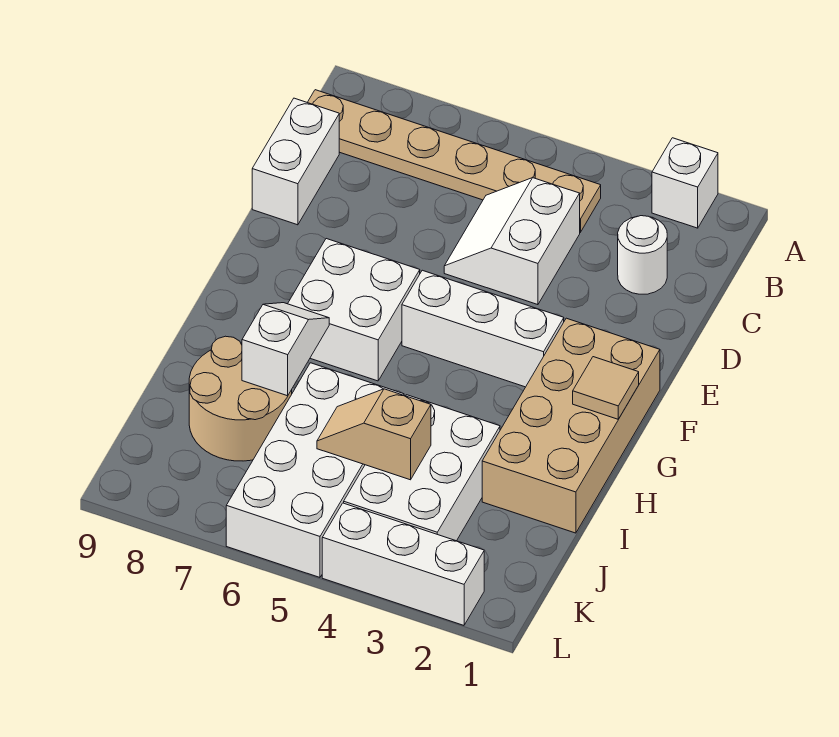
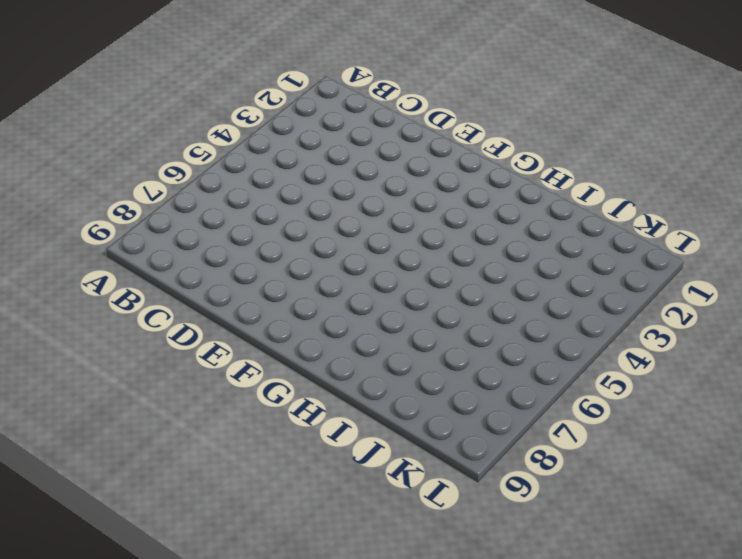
none -> white 1x1 brick [652,138,718,228]
none -> tan 1x6 plate [307,90,601,232]
none -> white 1x1 round brick [618,216,667,294]

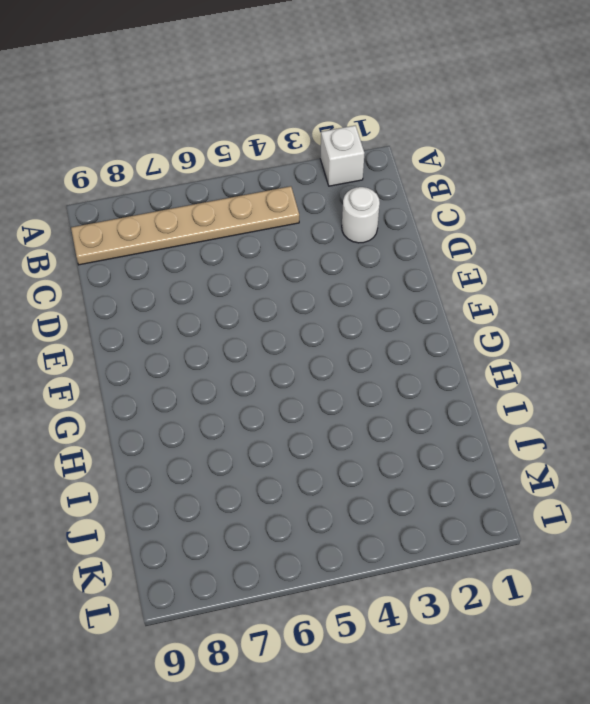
none -> white 2x2 slope [444,178,580,305]
none -> white 1x2 brick [252,98,339,225]
none -> tan 2x4 brick [482,318,660,533]

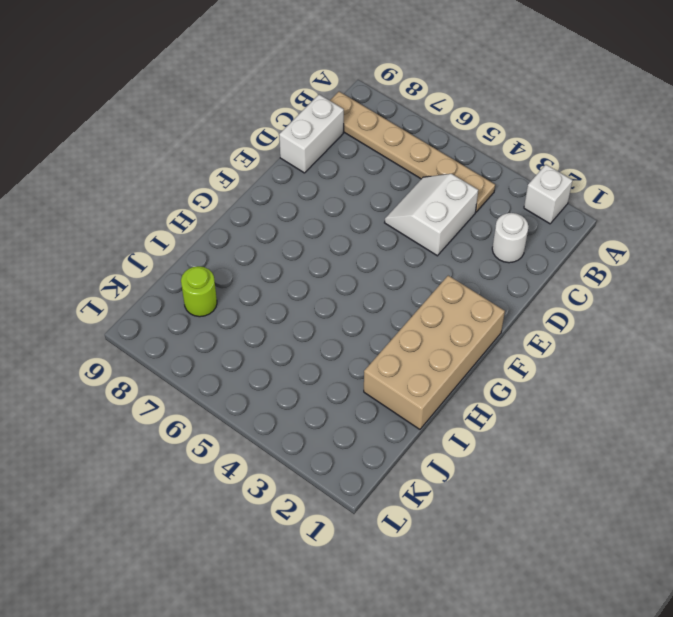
lime 1x1 round brick [181,266,217,317] -> tan 2x2 round brick [189,336,292,461]
none -> white 1x3 brick [402,270,564,387]
none -> white 2x2 brick [288,239,420,381]
none -> white 2x3 brick [344,395,500,541]

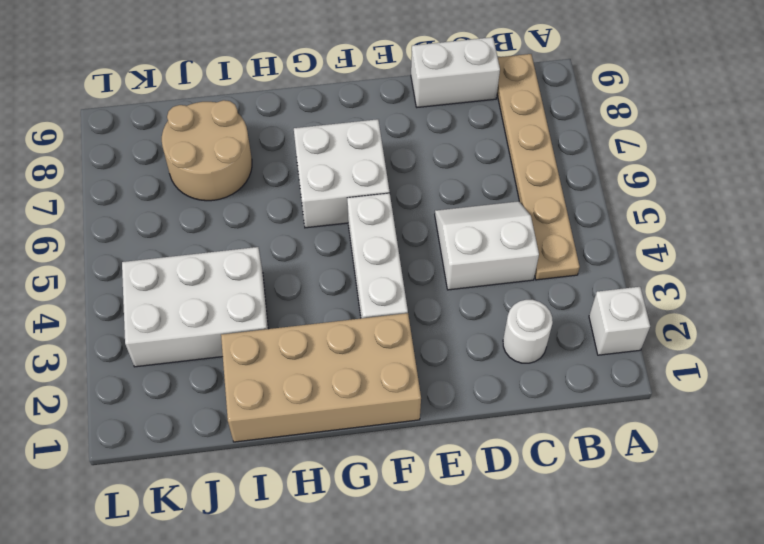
none -> white 2x4 brick [226,363,404,577]
none -> white 1x3 brick [322,503,484,625]
none -> tan 1x1 tile [573,357,639,419]

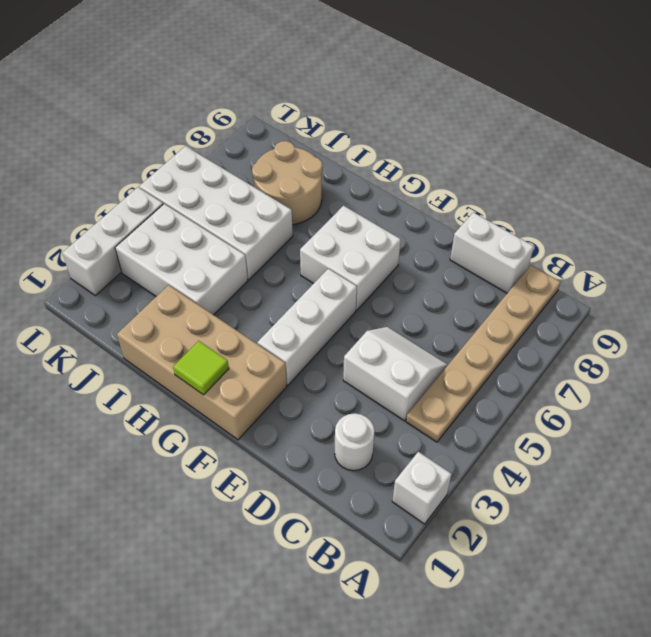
lime 1x1 tile [173,341,229,395] -> tan 1x1 tile [573,357,639,419]
none -> white 1x2 slope [242,303,329,396]
none -> tan 1x2 slope [317,389,431,480]

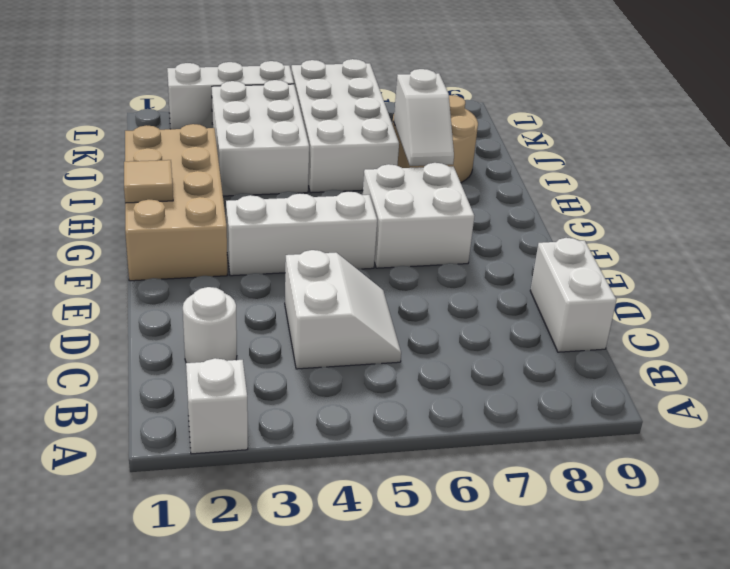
none -> tan 1x6 plate [307,90,601,232]
none -> tan 1x2 slope [317,389,431,480]

